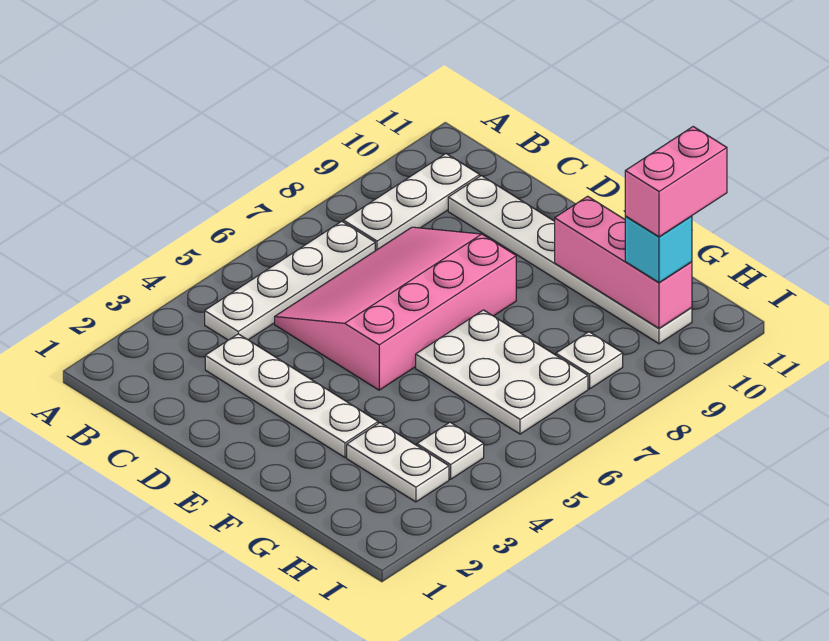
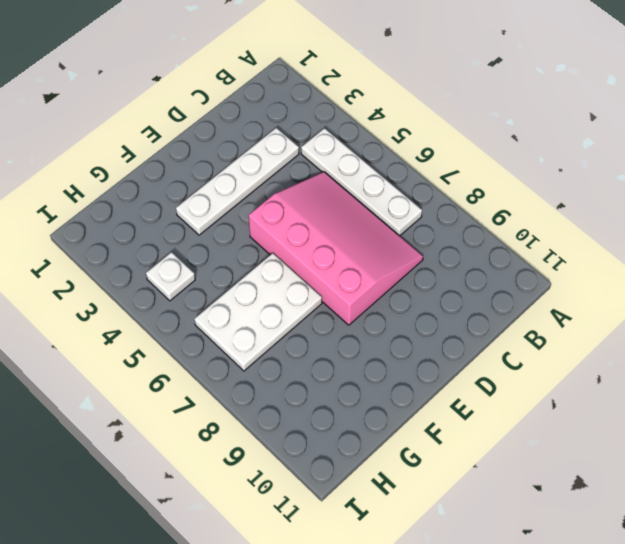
none -> white 1x3 plate [343,154,480,251]
none -> white 1x6 plate [448,176,692,344]
none -> white 1x2 plate [347,423,449,502]

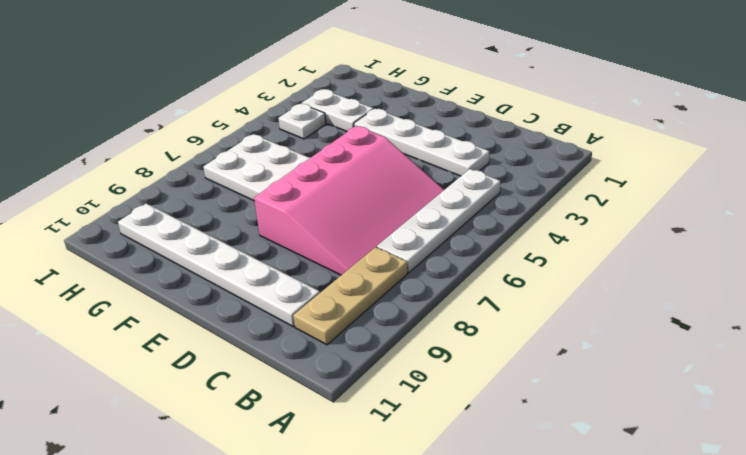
tan 1x3 plate [293,247,408,345] -> white 1x3 plate [343,154,480,251]
none -> white 1x1 plate [556,332,623,389]
none -> pink 1x3 brick [555,196,692,328]
none -> cyan 1x1 brick [625,216,692,283]

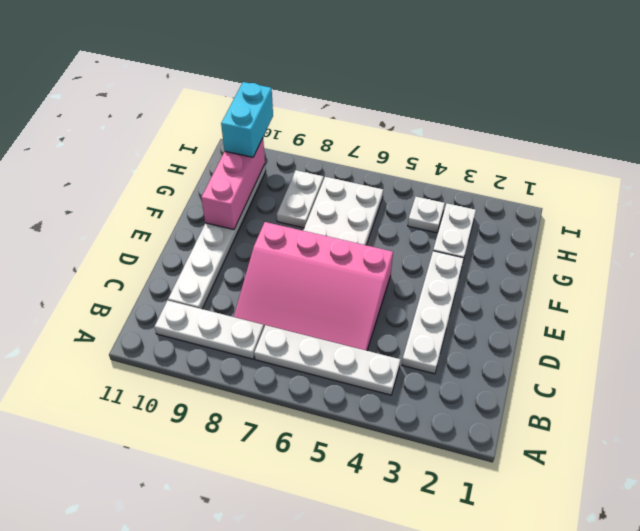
white 1x2 plate [277,170,324,228] -> white 1x1 plate [556,332,623,389]
cyan 1x2 brick [221,82,273,157] -> cyan 1x1 brick [625,216,692,283]
none -> pink 1x2 brick [625,127,727,237]

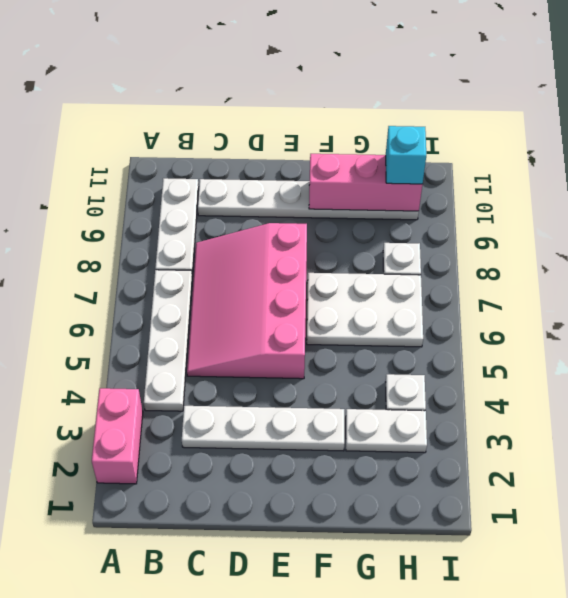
pink 1x2 brick [92,388,143,484] -> pink 1x2 brick moved to [625,127,727,237]

